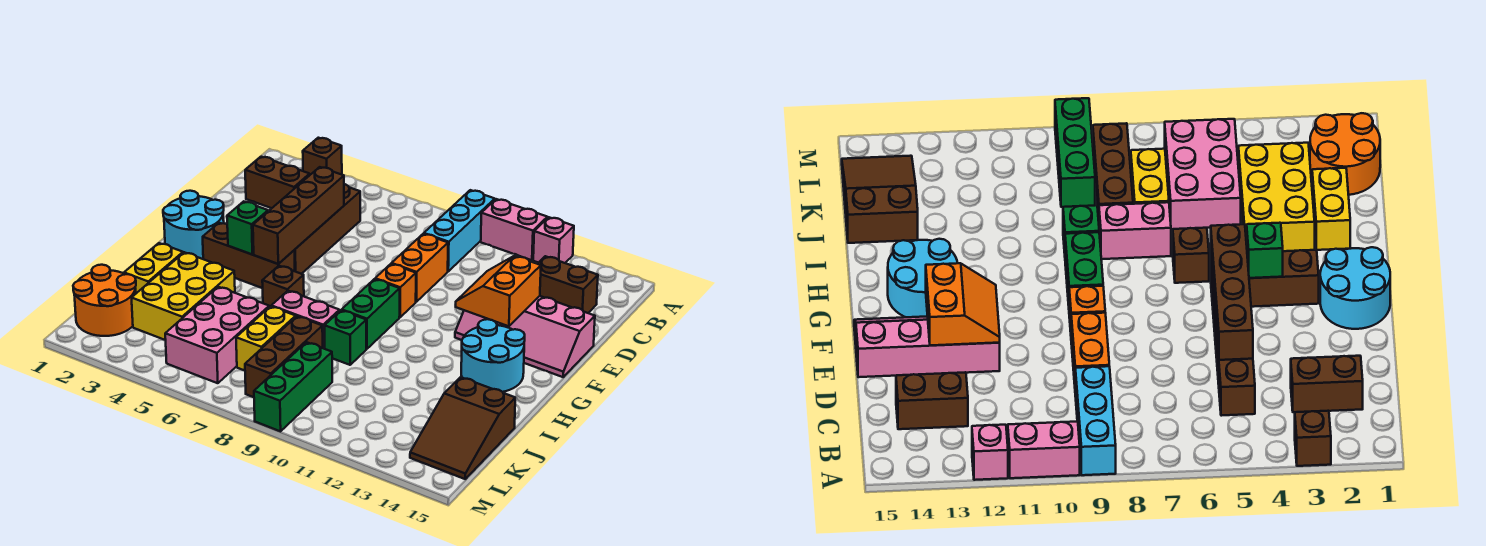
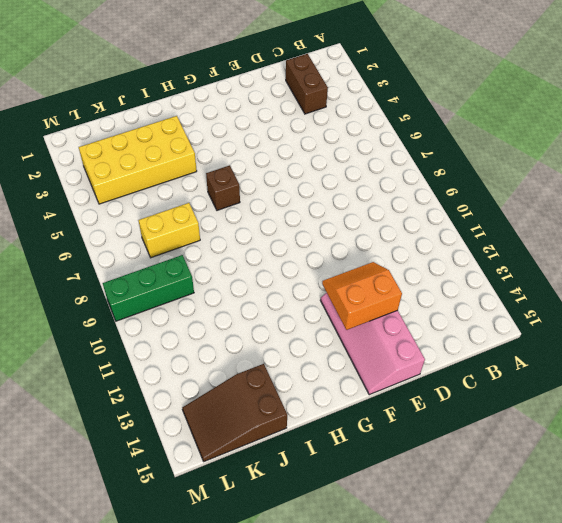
yellow 2x4 brick [79,116,197,204] -> yellow 2x3 brick [132,252,235,340]
none -> brown 1x1 brick [303,138,342,175]
none -> cyan 1x3 brick [424,190,495,271]
none -> pink 1x2 brick [481,199,547,260]

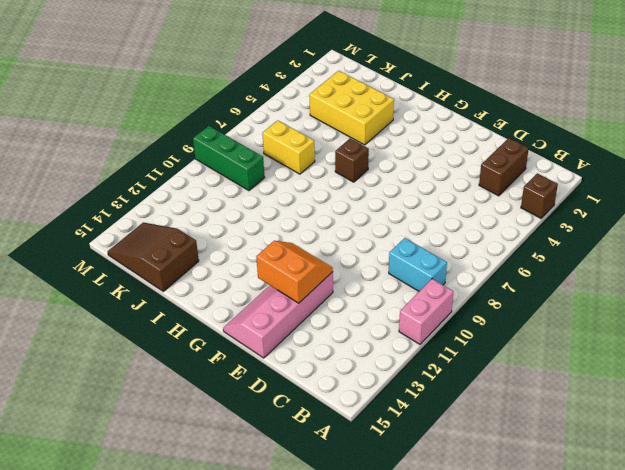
cyan 1x2 brick [389,238,447,291] -> cyan 1x3 brick [424,190,495,271]
none -> pink 1x1 brick [533,217,574,263]
none -> brown 1x4 brick [295,184,360,274]
none -> brown 1x2 brick [537,256,598,313]

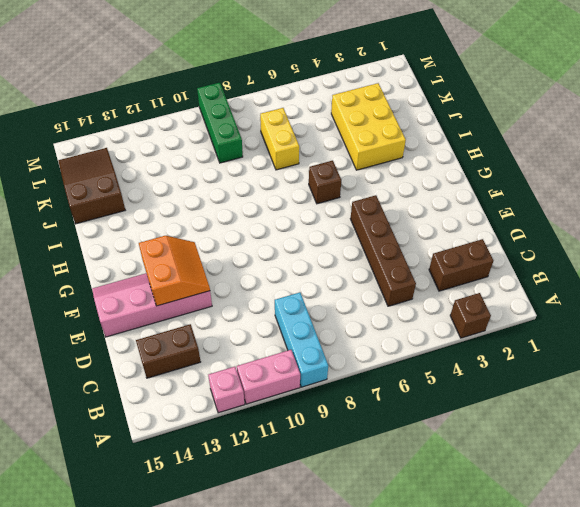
none -> orange 1x2 brick [392,234,448,302]
none -> cyan 2x2 round brick [163,191,224,259]
none -> orange 1x1 brick [375,264,416,317]

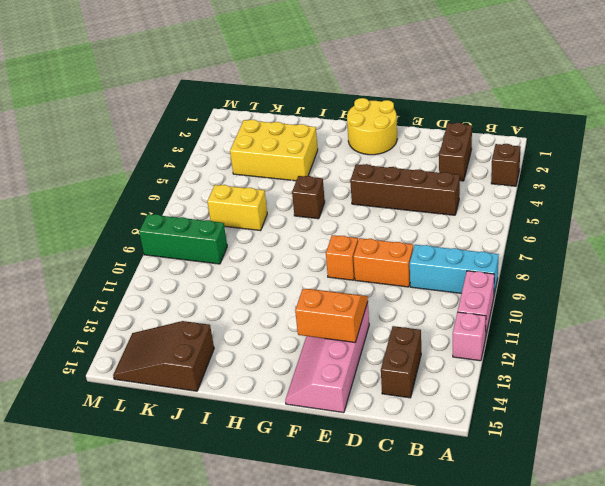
yellow 2x2 round brick [347,98,397,155] -> cyan 2x2 round brick [163,191,224,259]
none -> brown 1x3 brick [203,223,295,288]
none -> green 1x2 brick [342,279,400,349]
none -> cyan 2x2 round brick [461,319,525,392]

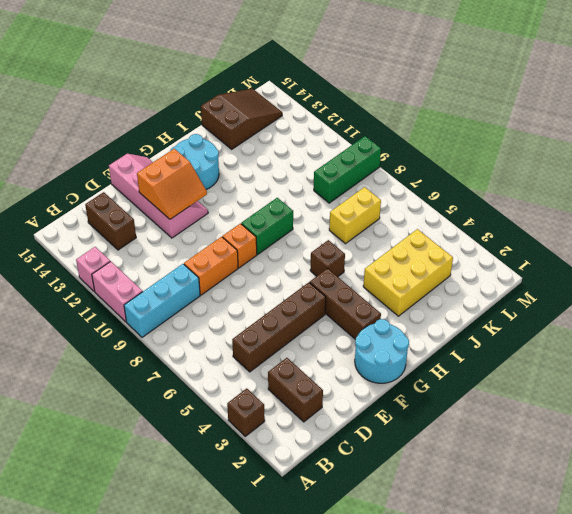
none -> yellow 1x2 brick [124,243,183,293]
none -> pink 1x2 brick [271,291,340,349]
none -> green 1x1 brick [325,310,366,365]

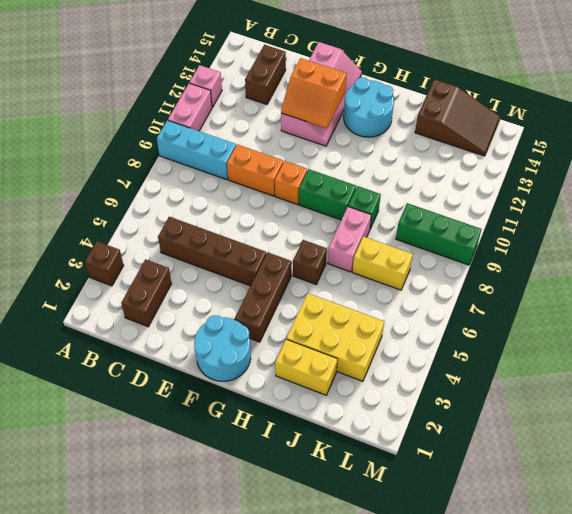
none -> pink 2x3 brick [165,287,269,383]
none -> brown 1x3 brick [245,316,323,397]
none -> orange 2x2 round brick [73,265,136,336]

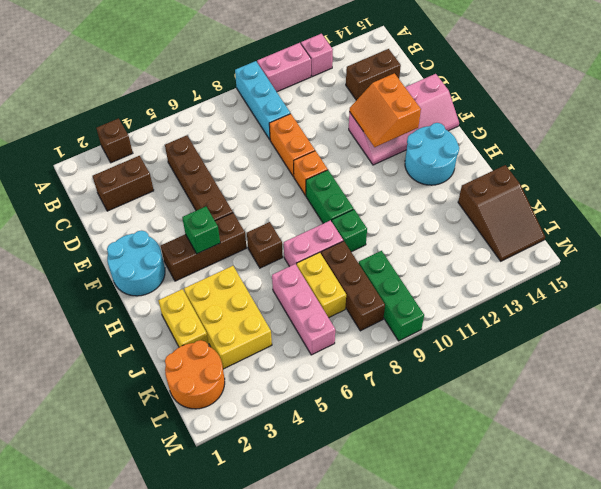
pink 1x3 brick [272,264,335,355] -> pink 2x3 brick [165,287,269,383]
none -> brown 1x4 brick [253,167,344,264]

